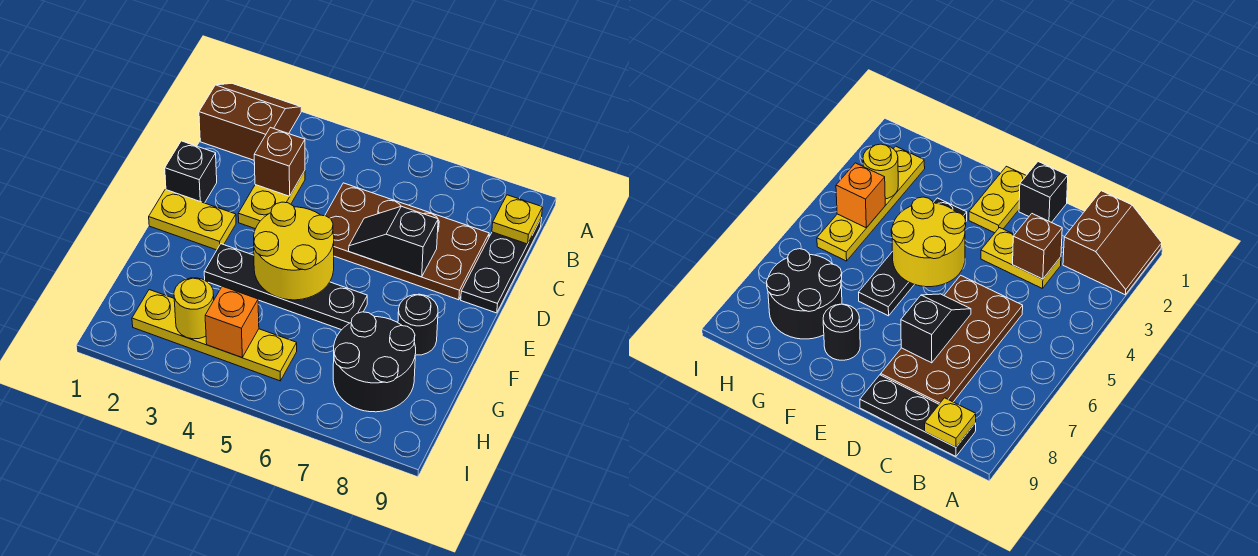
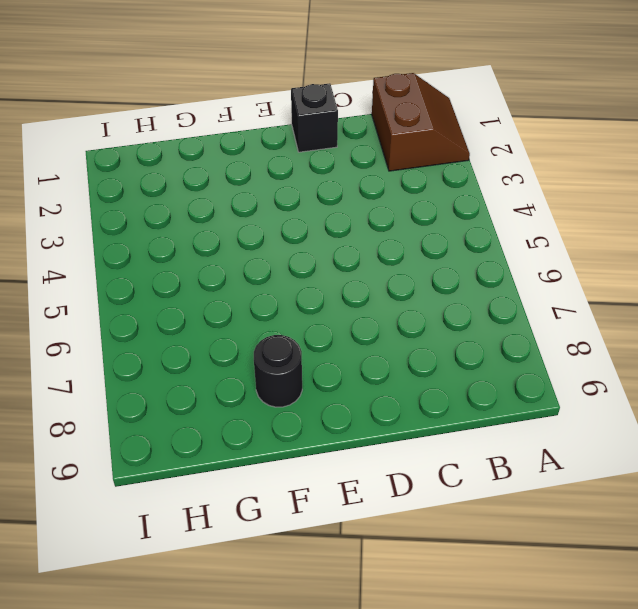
none -> black 1x3 plate [461,217,542,313]
none -> yellow 1x2 plate [238,171,305,229]
none -> brown 2x4 plate [325,183,489,300]

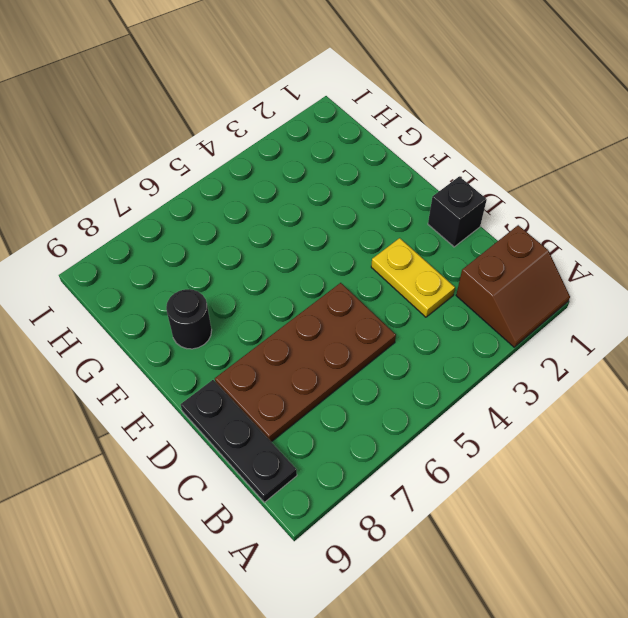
none -> yellow 1x2 plate [149,189,236,250]
none -> black 1x4 plate [204,244,367,330]
none -> black 2x2 round brick [333,312,416,412]

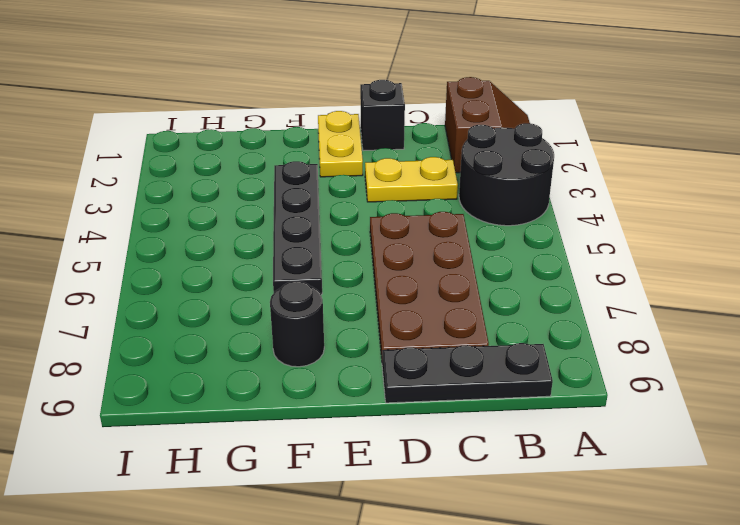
black 2x2 round brick [459,123,554,226] -> black 2x2 round brick moved to [333,312,416,412]
none -> yellow 1x4 plate [132,290,297,381]
none -> yellow 1x1 plate [492,195,542,244]
none -> brown 1x1 brick [254,127,305,196]

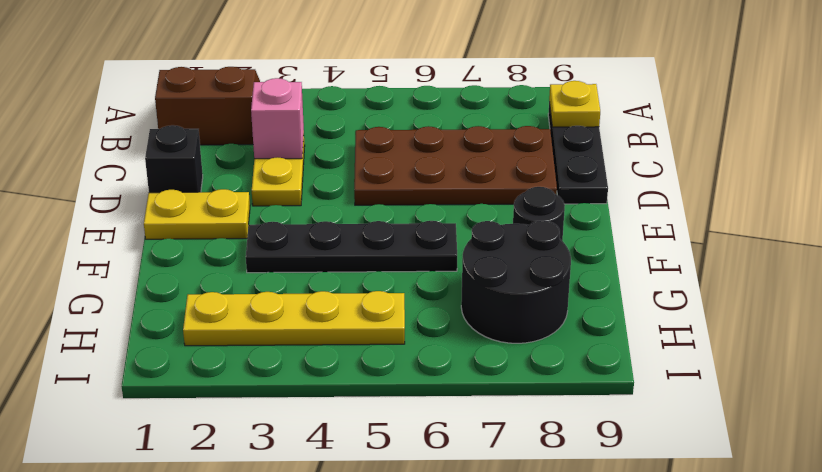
pink 1x1 brick [251,78,304,159] -> brown 1x1 brick [254,127,305,196]
none -> black 1x2 slope [349,206,438,277]
none -> yellow 2x2 round brick [254,202,334,300]
none -> yellow 1x1 round brick [174,278,214,339]

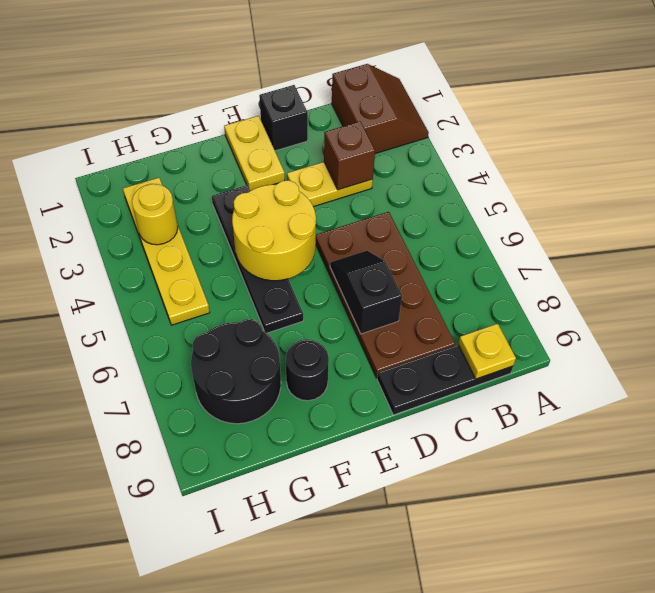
none -> orange 1x1 brick [205,286,259,357]

